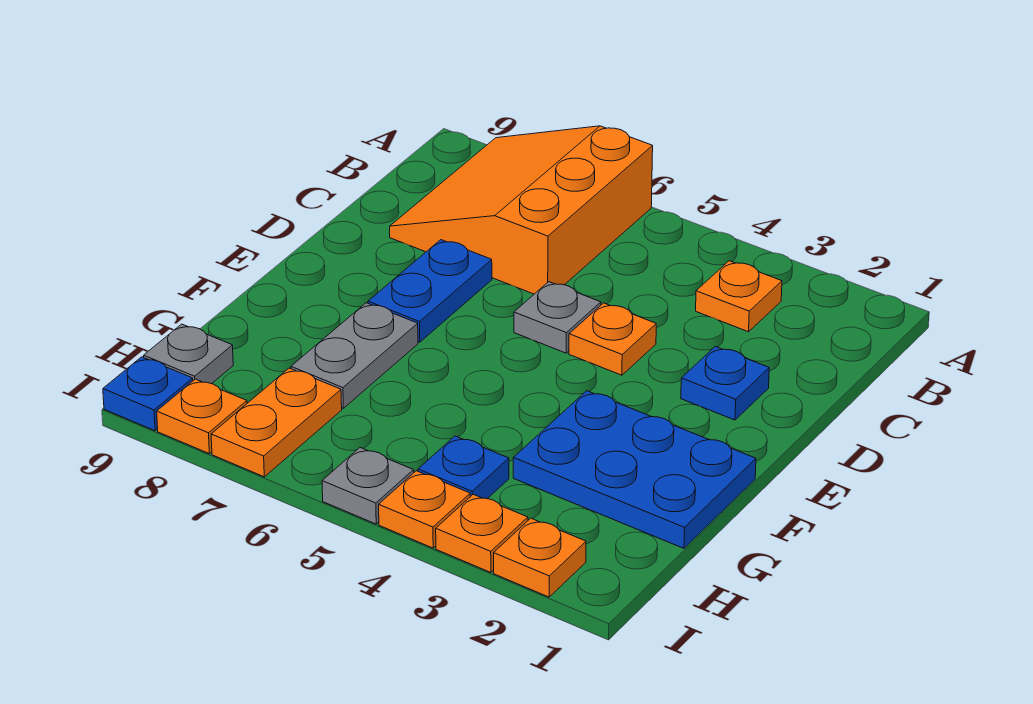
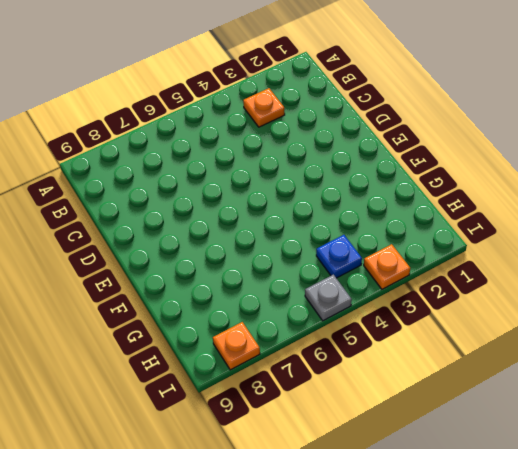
none -> orange 3x3 slope [390,126,653,294]
none -> blue 1x1 plate [681,347,769,420]
none -> orange 1x1 plate [569,303,656,375]

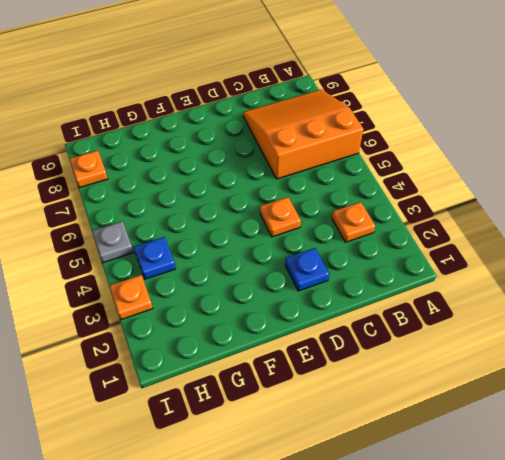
none -> grey 1x1 plate [514,282,601,353]
none -> blue 1x2 plate [368,240,492,342]
none -> blue 2x3 plate [513,391,756,548]

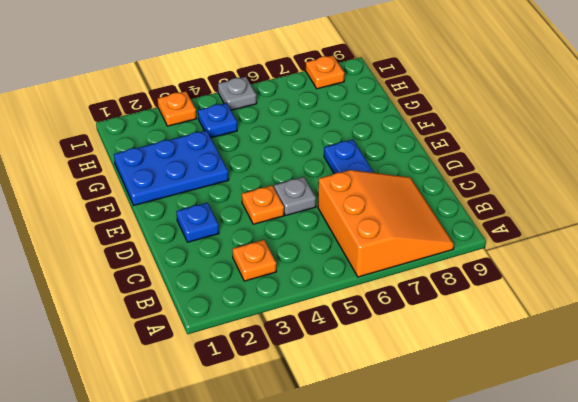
none -> grey 1x2 plate [291,303,418,408]
none -> orange 1x2 plate [211,368,342,477]
none -> grey 1x1 plate [144,324,233,384]

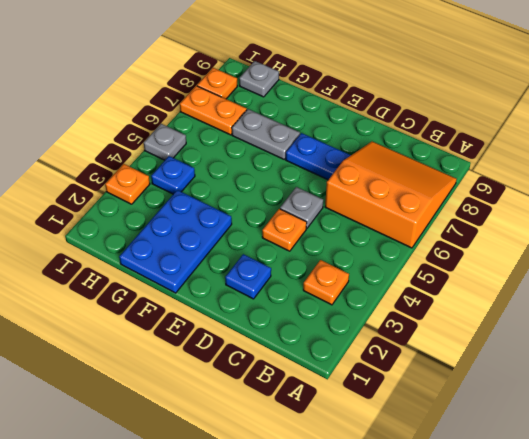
none -> orange 1x1 plate [494,518,586,597]
none -> orange 1x1 plate [379,471,470,548]
none -> blue 1x1 plate [103,357,193,431]

